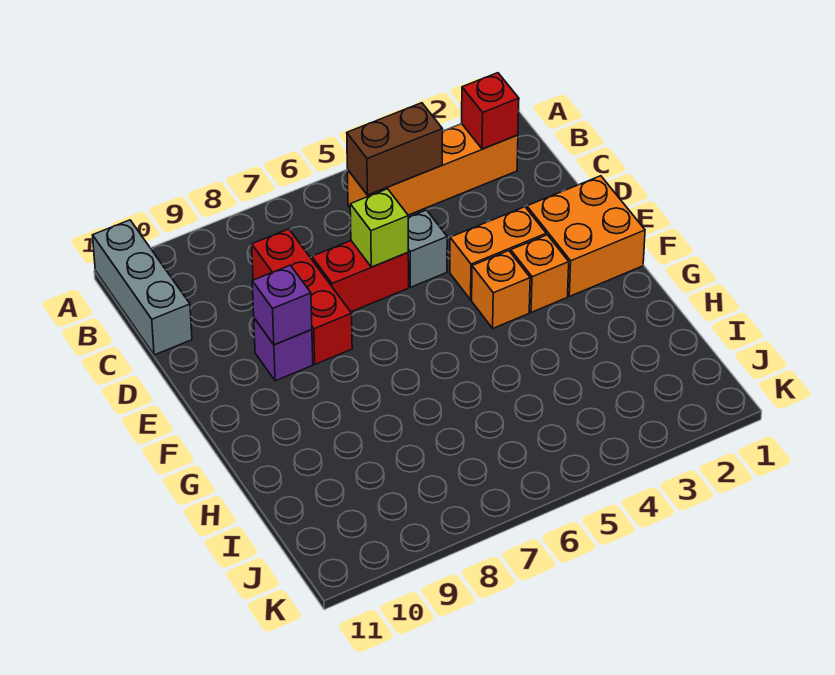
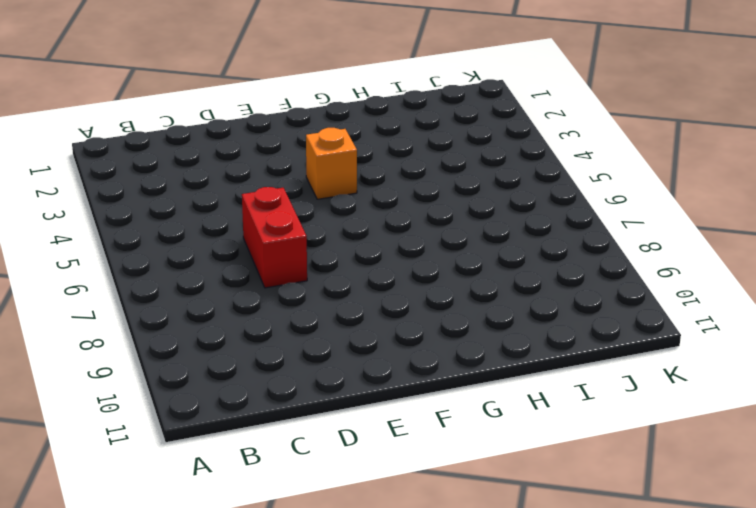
none -> grey 1x3 brick [93,220,192,355]
none -> orange 1x4 brick [347,124,518,215]
none -> red 1x3 brick [252,229,352,364]

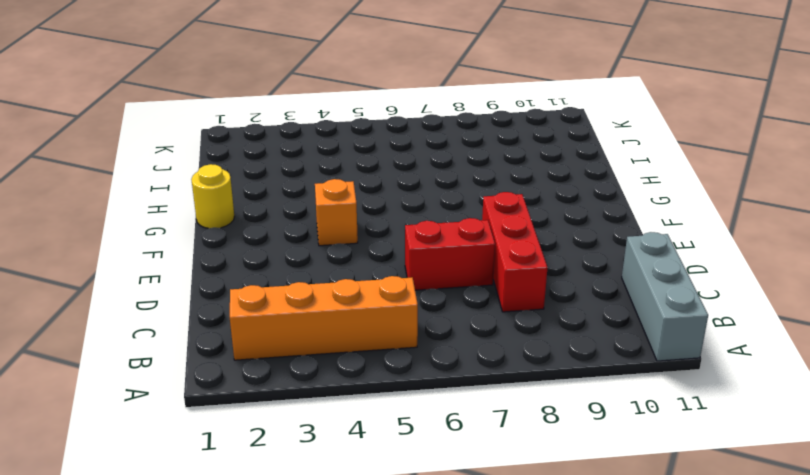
yellow 1x1 round brick [191,164,235,228] -> none
none -> grey 1x1 brick [408,210,447,287]
none -> orange 2x2 brick [527,176,645,296]
none -> orange 1x2 brick [450,207,546,300]

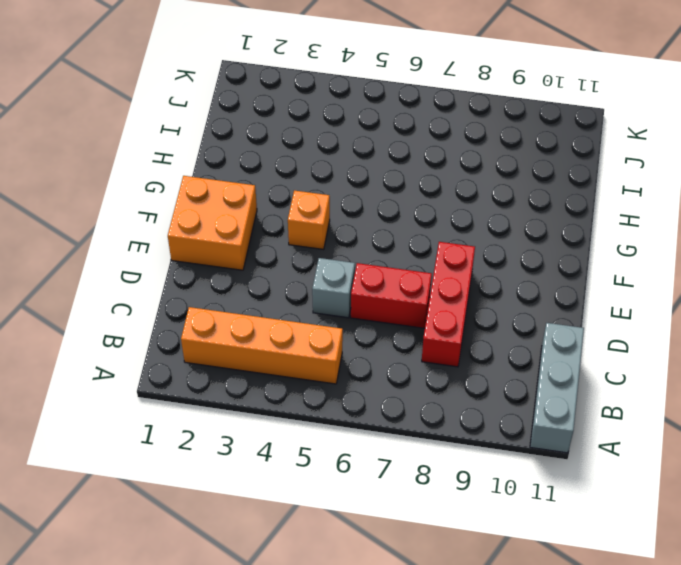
none -> orange 1x2 brick [450,207,546,300]
none -> purple 1x1 brick [254,318,313,381]
none -> orange 1x1 brick [511,235,569,312]

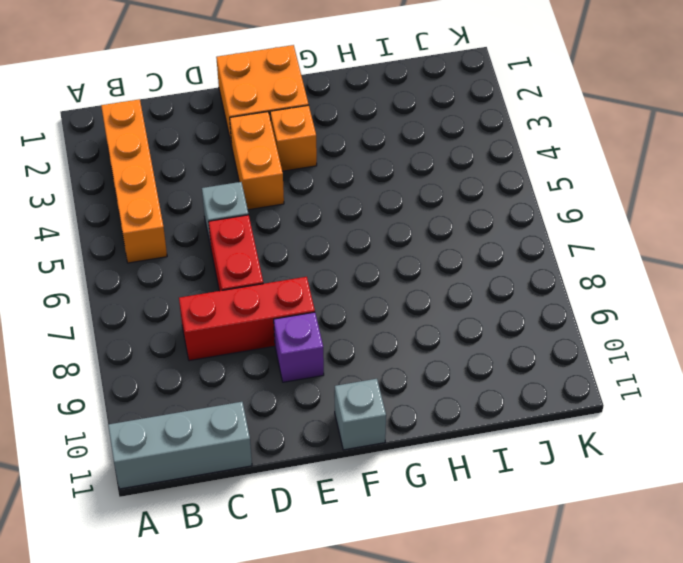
grey 1x1 brick [335,379,386,450] -> none
none -> orange 1x1 brick [472,251,530,328]
none -> red 1x1 brick [462,73,519,149]
none -> brown 1x2 brick [347,103,443,195]

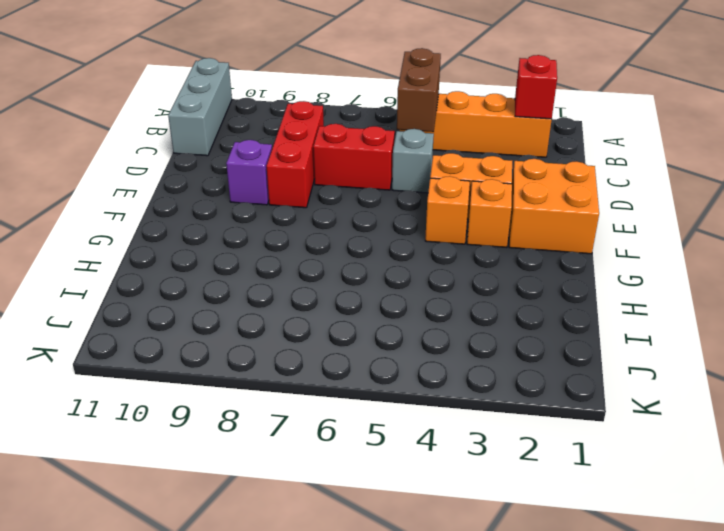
brown 1x2 brick [397,48,441,132] -> brown 1x2 brick turned to [347,103,443,195]
none -> lime 1x1 brick [350,189,408,267]
none -> purple 1x1 brick [252,265,312,345]

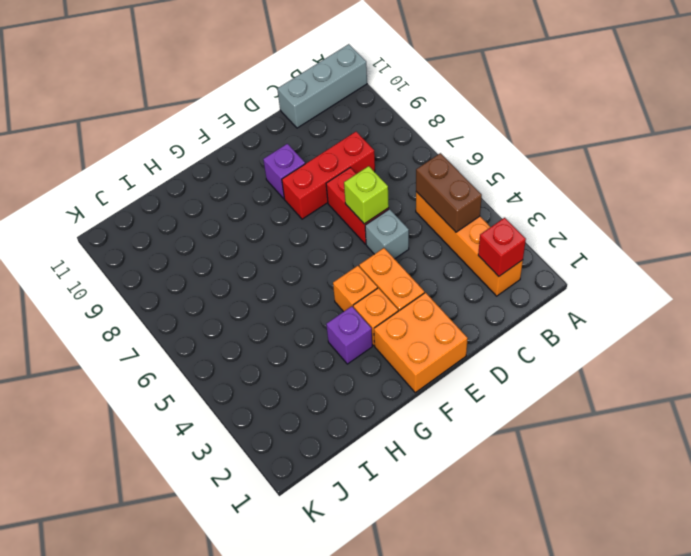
purple 1x1 brick [326,306,372,364] -> purple 1x1 brick moved to [252,265,312,345]

